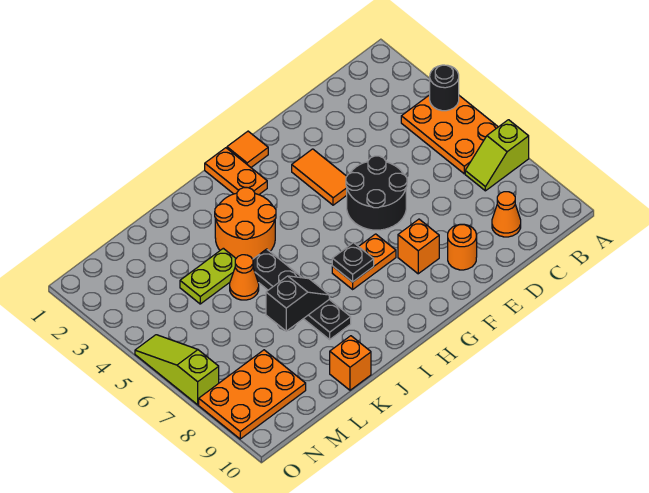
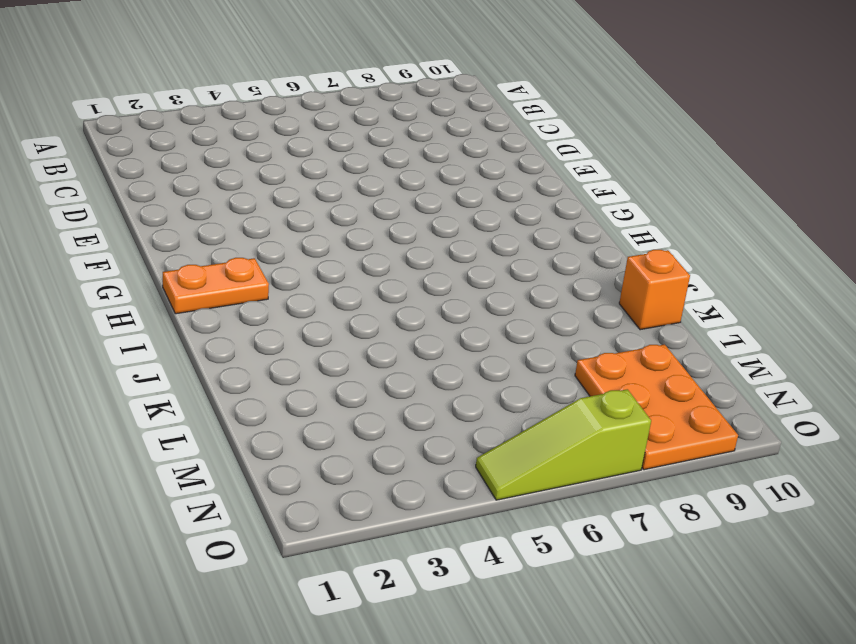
none -> orange 2x3 plate [401,95,498,174]
none -> lime 1x2 slope [465,120,529,191]
none -> orange 1x1 cone [492,192,521,237]

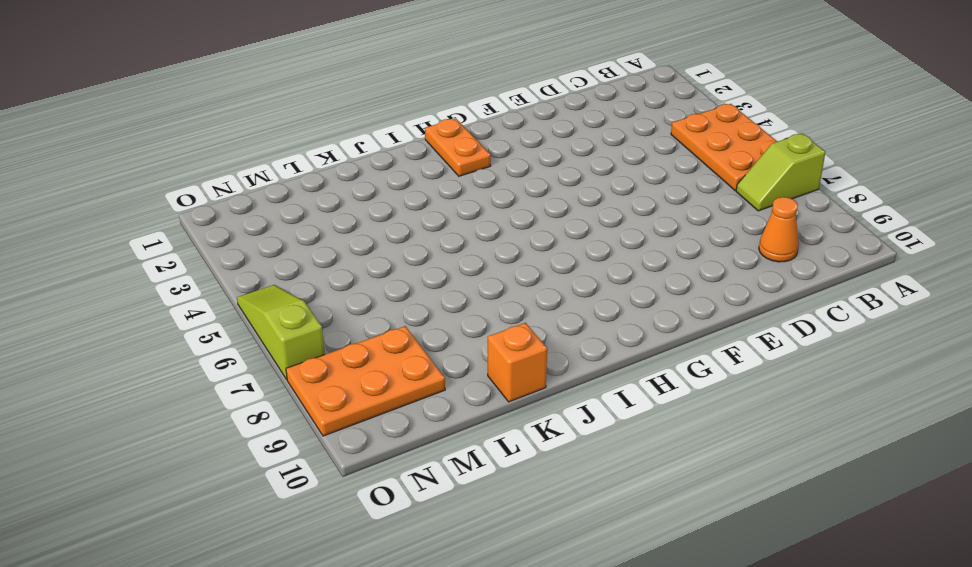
none -> black 2x2 round brick [346,156,407,230]
none -> orange 1x1 round brick [448,224,477,270]
none -> orange 1x2 tile [292,149,347,205]

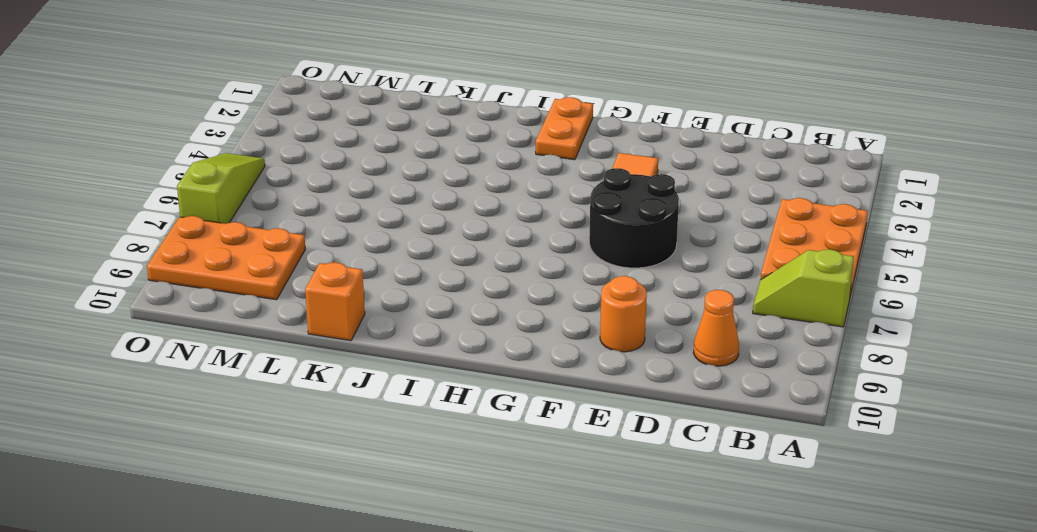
none -> orange 1x1 brick [398,219,439,274]
none -> orange 1x1 tile [227,131,268,167]
none -> orange 1x2 plate [332,234,396,289]

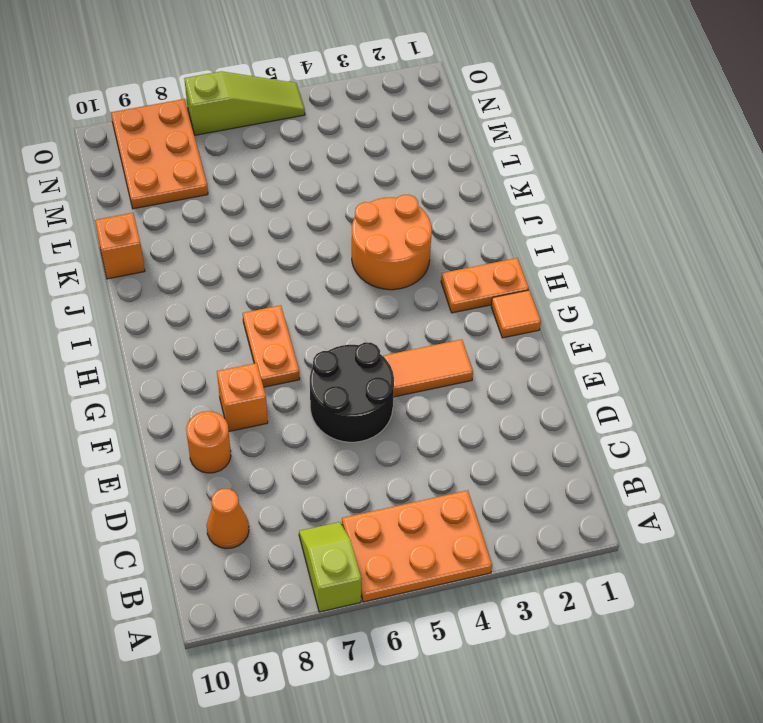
none -> black 1x4 plate [253,249,351,339]
none -> lime 1x2 plate [180,248,236,304]
none -> orange 1x1 cone [230,255,259,300]

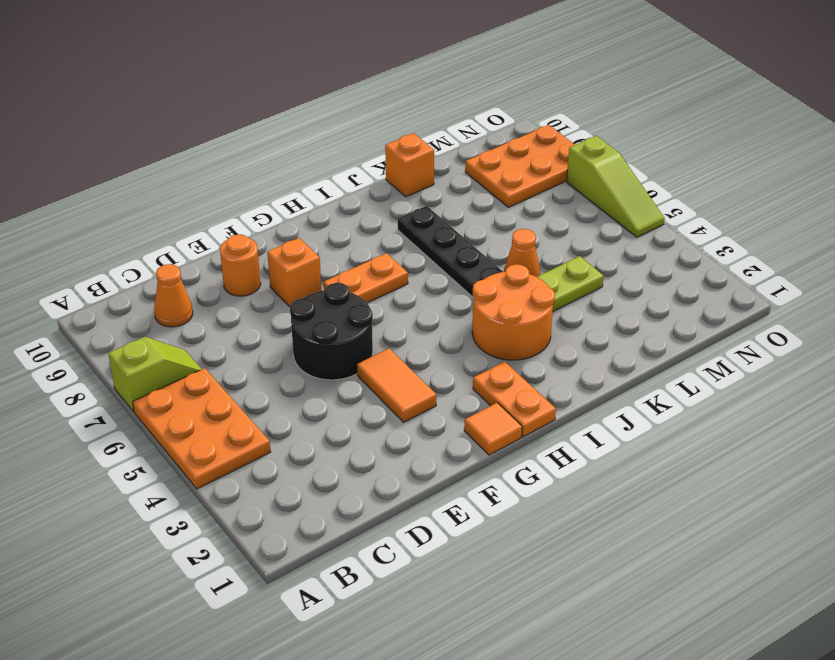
none -> black 1x1 round brick [430,65,459,111]
none -> black 1x1 plate [332,243,374,282]
none -> black 1x2 slope [266,276,329,331]

